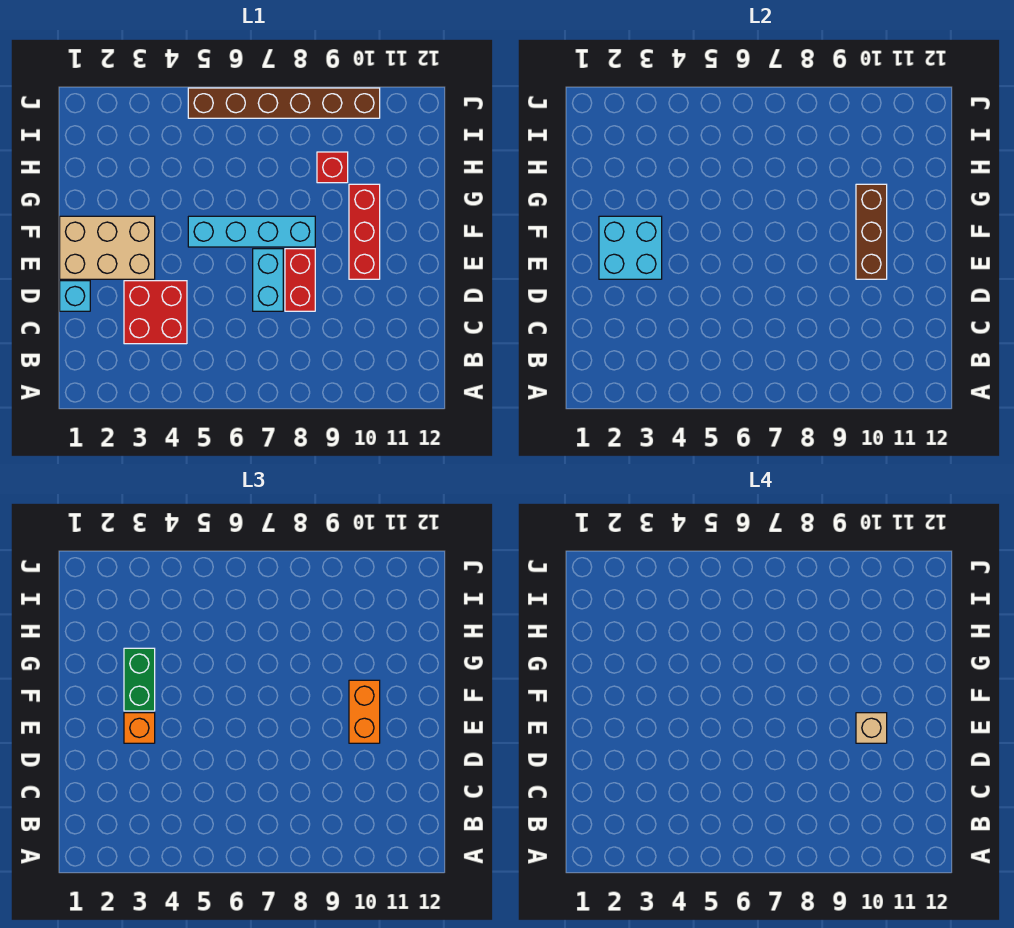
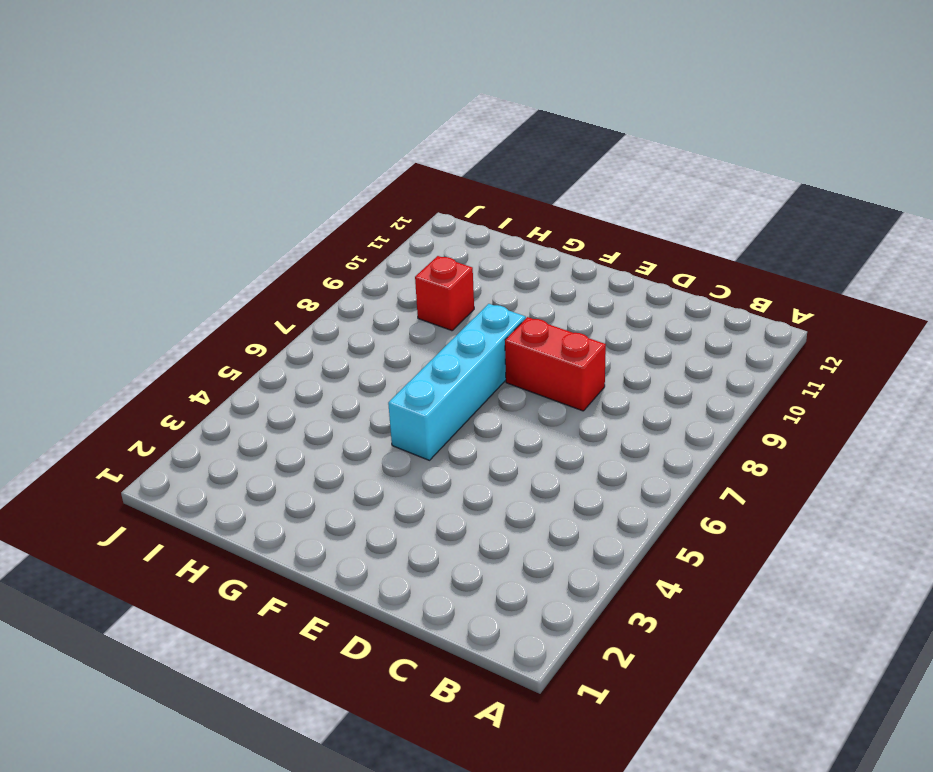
none -> red 2x2 brick [124,281,187,344]
none -> cyan 1x1 brick [60,281,90,311]
none -> cyan 1x2 brick [253,249,283,311]

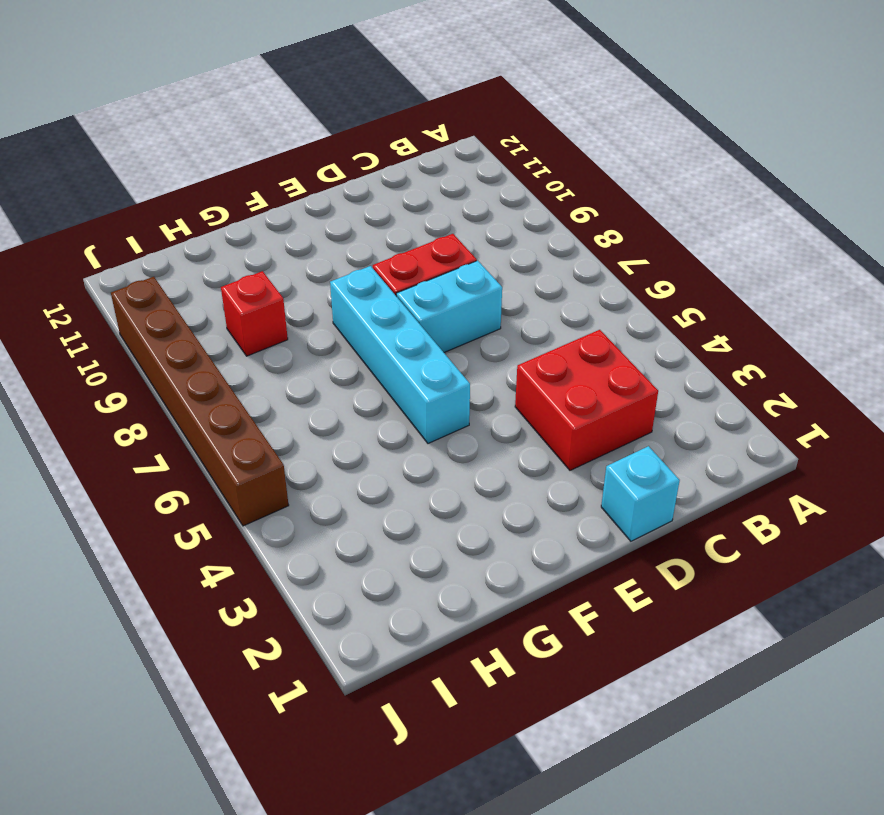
none -> tan 2x3 brick [60,216,155,279]
none -> red 1x3 brick [349,184,380,279]
none -> cyan 2x2 brick [599,216,662,279]

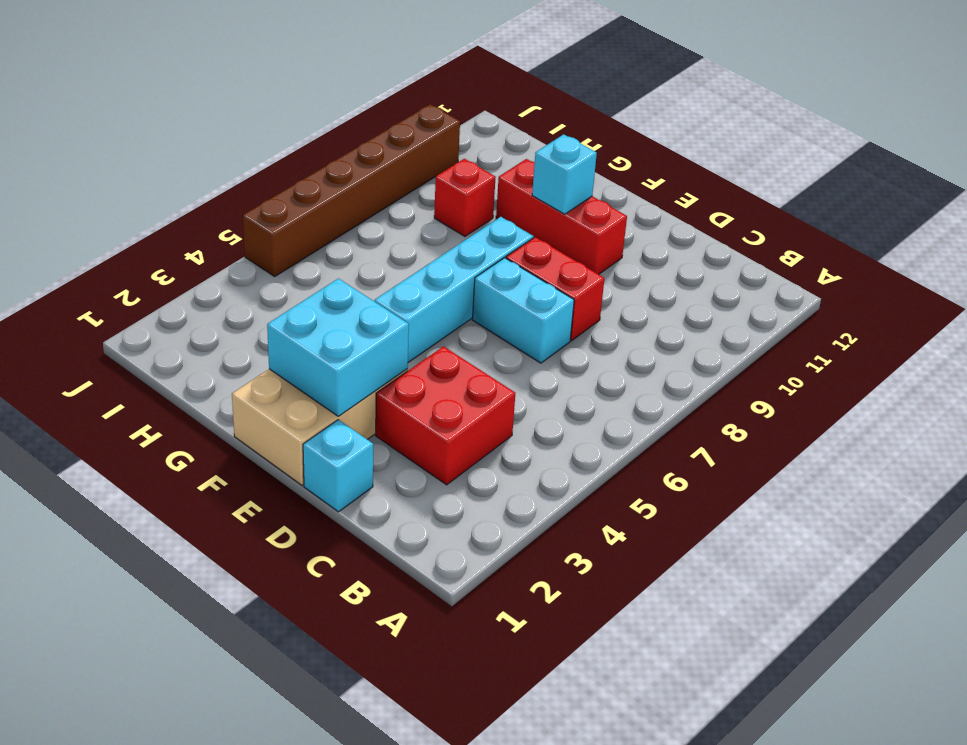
cyan 1x1 brick [532,134,597,214] -> brown 1x3 brick [856,184,887,279]
none -> orange 1x1 brick [124,713,155,743]
none -> orange 1x2 brick [349,680,380,743]
none -> green 1x2 brick [124,648,155,711]

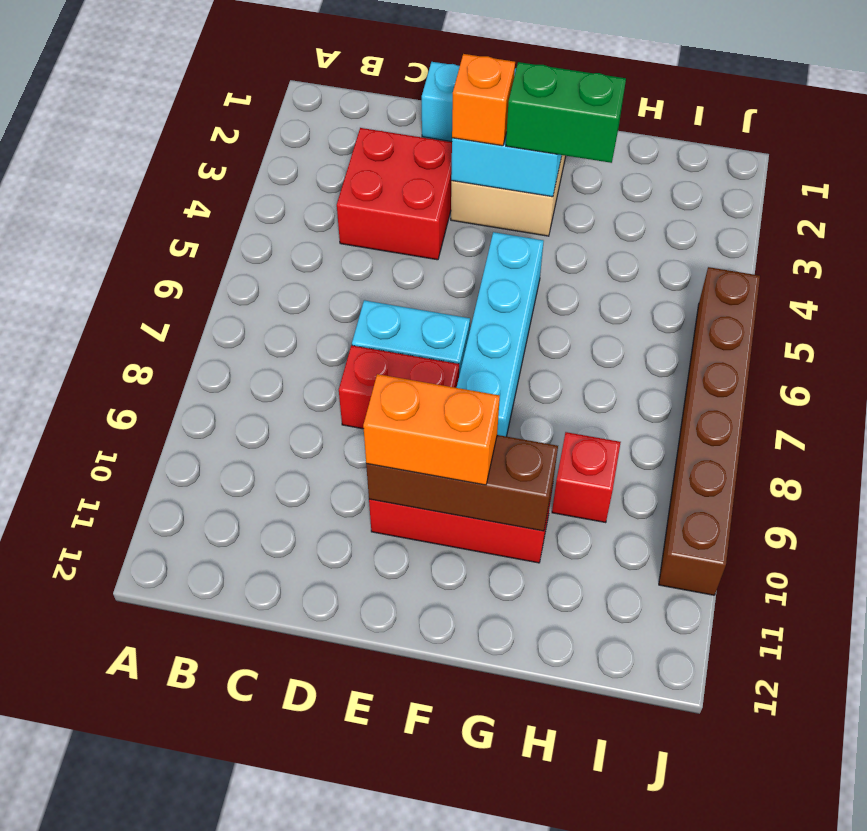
none -> tan 1x1 brick [856,713,887,743]

